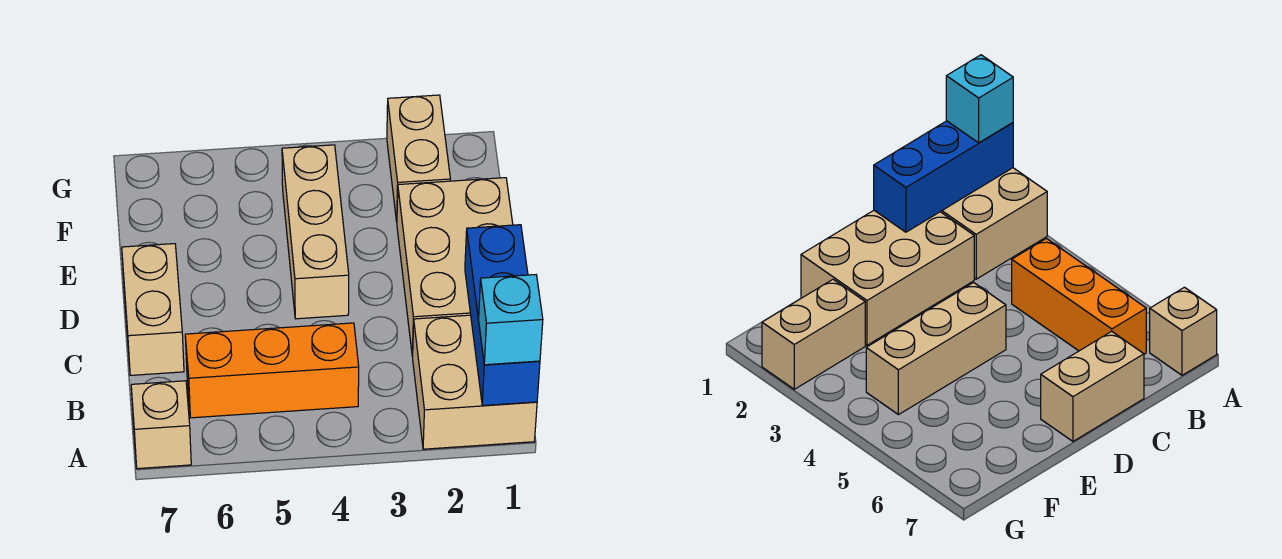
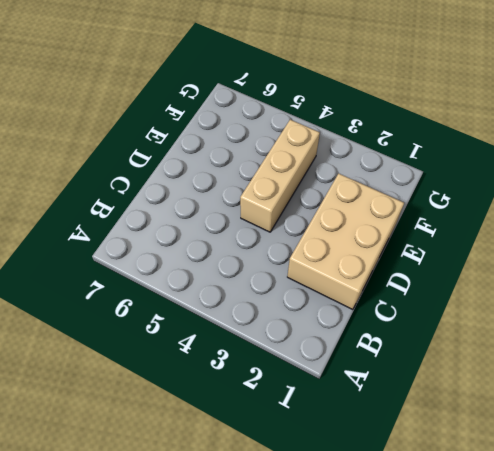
none -> tan 2x2 brick [413,315,537,449]
none -> tan 1x1 brick [131,381,191,469]

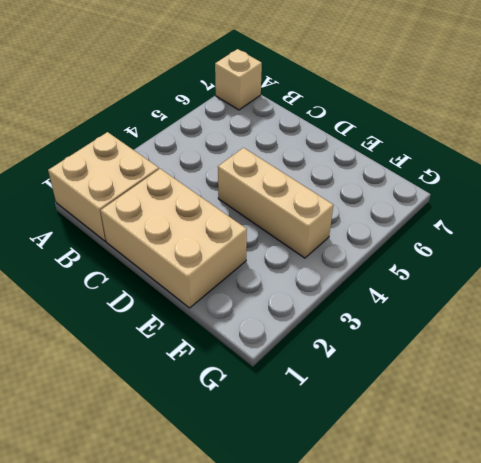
none -> orange 1x3 brick [185,323,359,418]
none -> tan 1x2 brick [122,244,184,375]

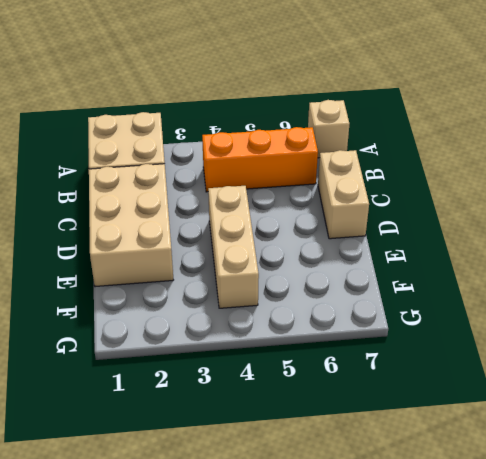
none -> tan 1x2 brick [387,95,450,221]
none -> blue 1x3 brick [465,225,540,406]

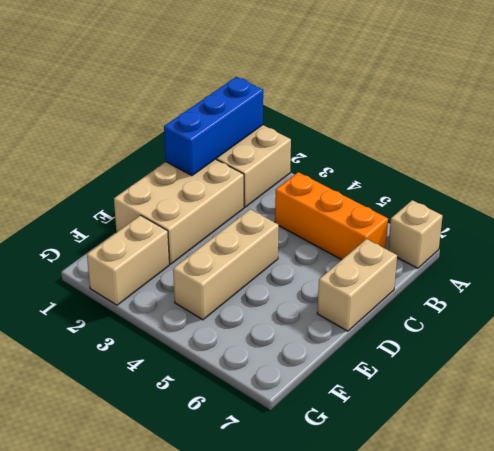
none -> cyan 1x1 brick [479,275,543,365]

